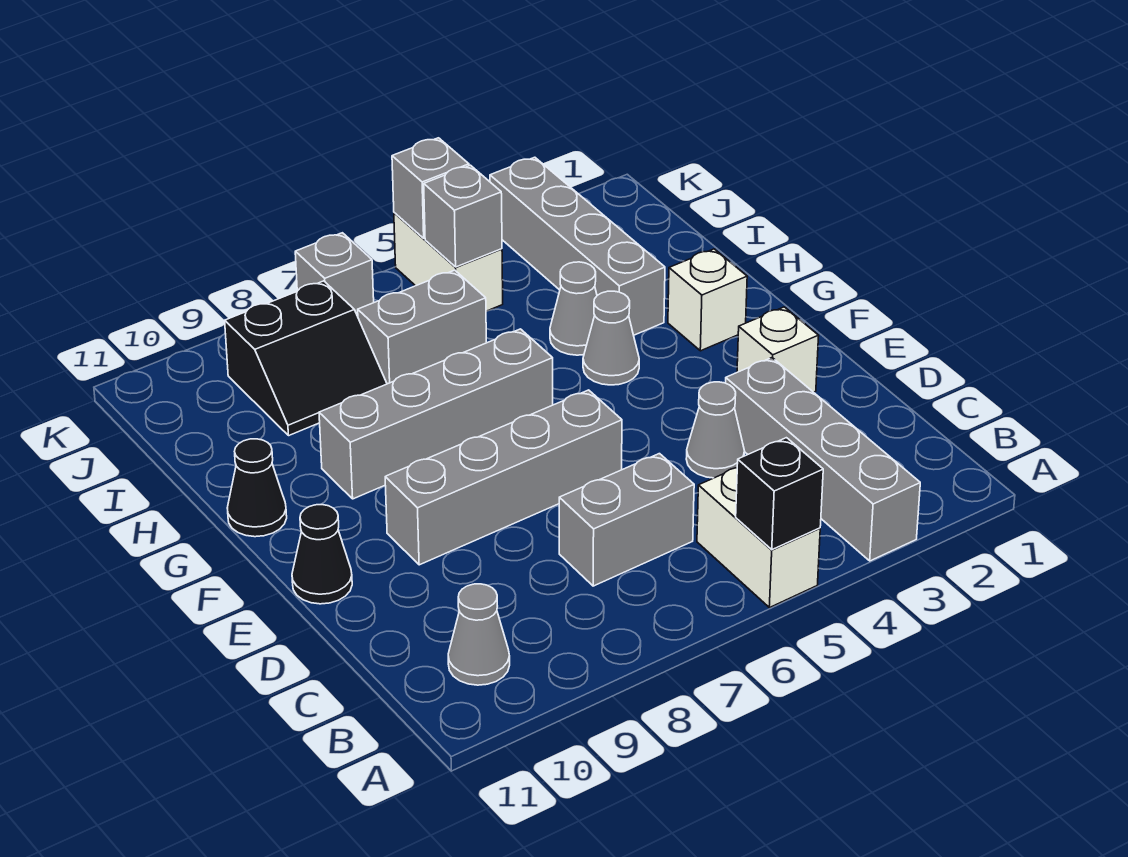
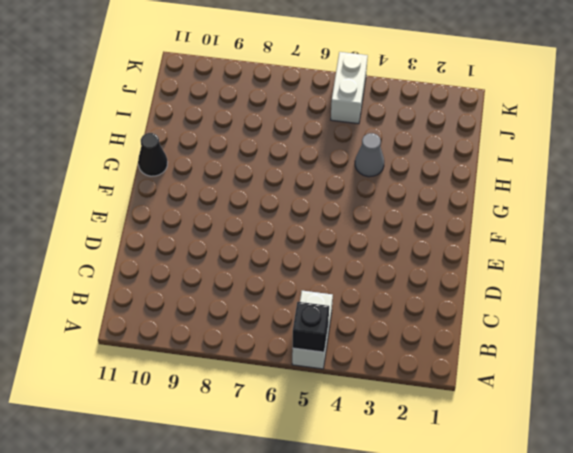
none -> grey 1x4 brick [726,358,920,561]
none -> grey 1x1 cone [448,584,510,685]
none -> grey 1x2 brick [559,454,694,586]

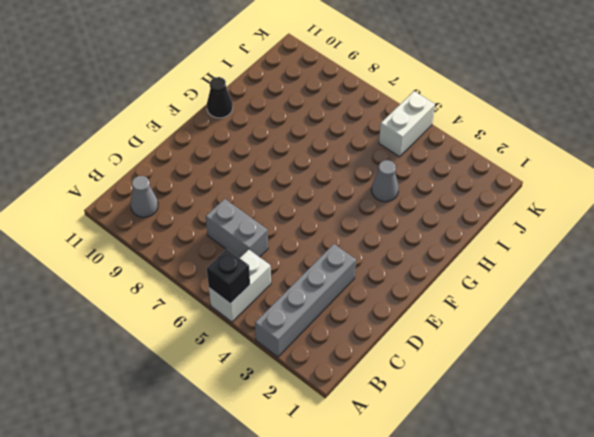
none -> grey 1x1 cone [686,382,744,478]
none -> white 1x1 brick [737,307,819,392]
none -> grey 1x4 brick [385,390,622,565]

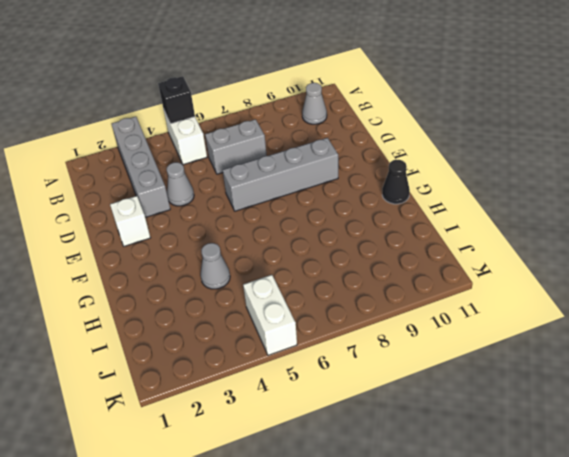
none -> black 1x1 cone [292,505,352,604]
none -> white 1x1 brick [668,249,747,351]
none -> grey 1x1 cone [583,291,639,385]

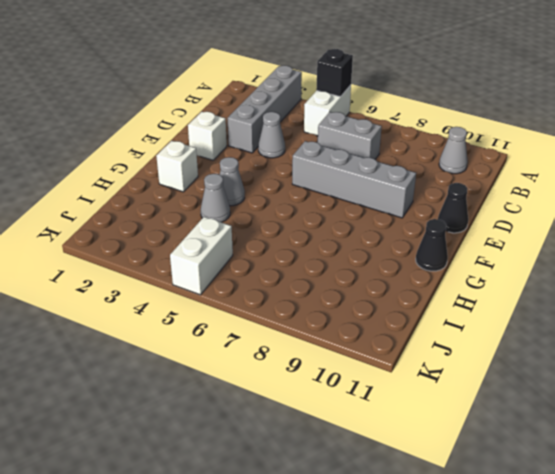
none -> grey 1x4 brick [319,329,553,499]
none -> grey 1x4 brick [490,157,665,335]
none -> grey 1x2 brick [358,270,486,384]

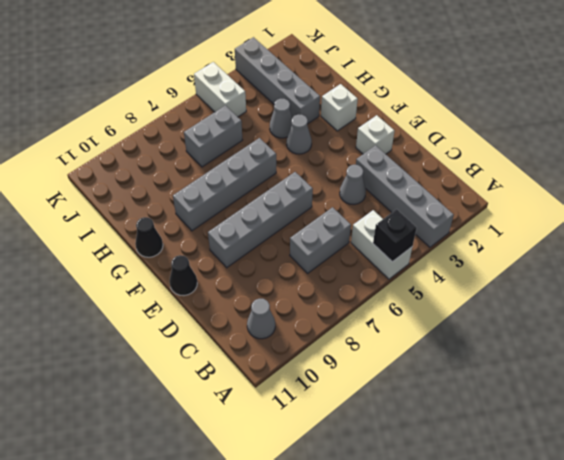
none -> black 2x2 slope [225,281,387,436]
none -> grey 1x1 brick [295,233,374,316]
none -> grey 1x1 brick [424,165,502,267]

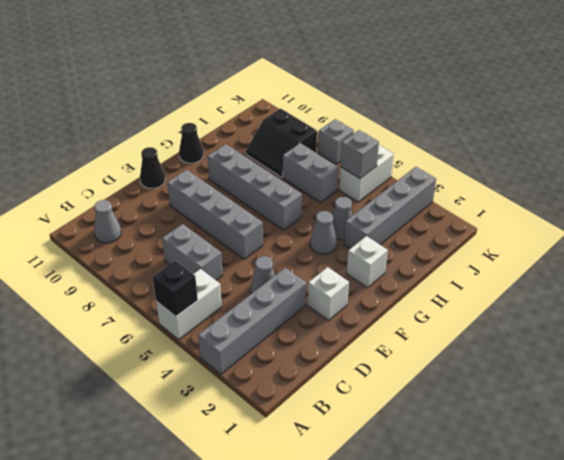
none -> grey 1x1 brick [392,138,469,238]

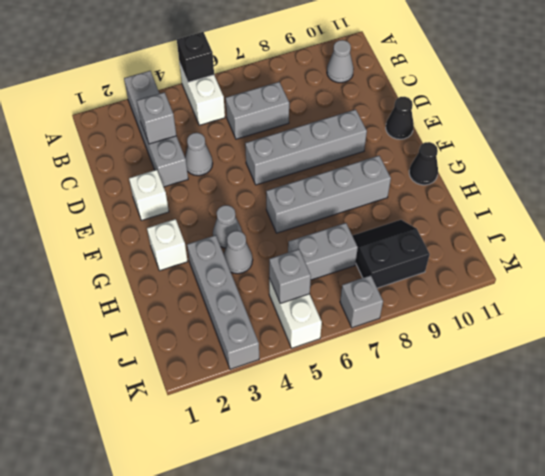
grey 1x1 brick [137,92,176,144] -> grey 1x1 brick moved to [392,138,469,238]

